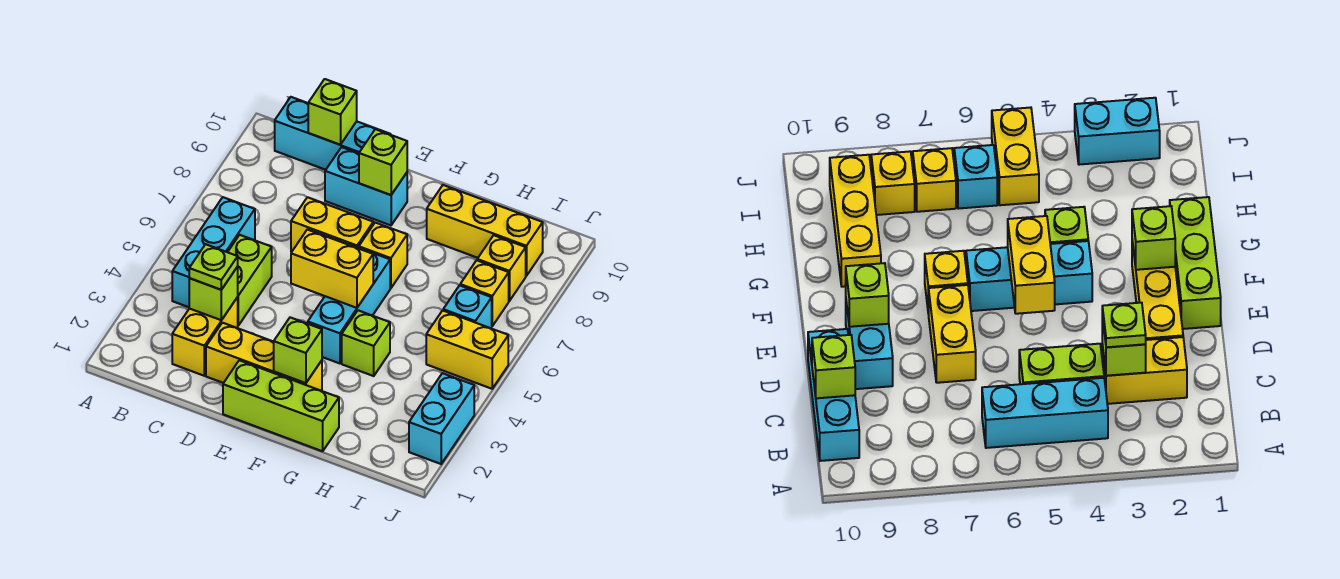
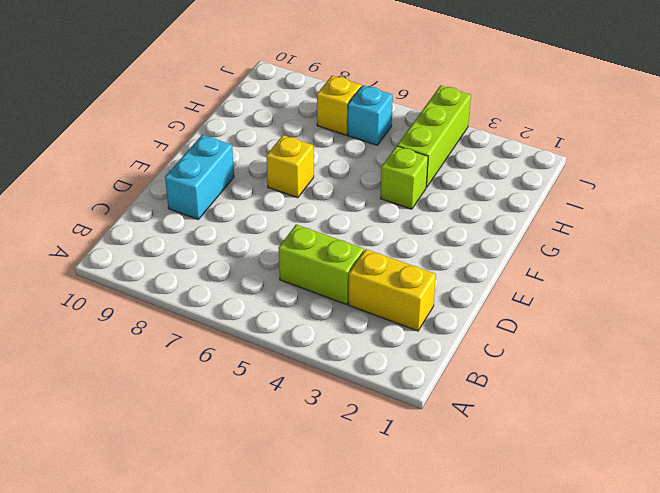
lime 1x3 brick [397,86,471,187] -> lime 1x3 brick moved to [223,360,339,451]
none -> cyan 1x3 brick [172,197,255,307]
none -> cyan 1x3 brick [275,97,389,170]
none -> yellow 1x3 brick [206,323,322,391]

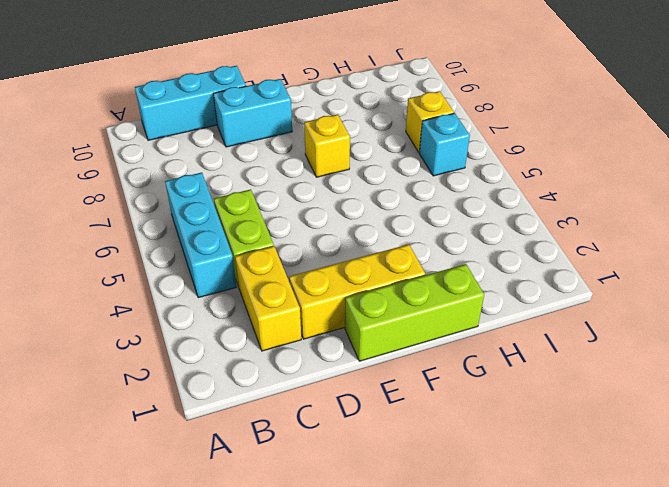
none -> yellow 1x2 brick [291,197,373,251]
none -> cyan 1x3 brick [308,247,390,363]
none -> lime 1x1 brick [342,310,390,376]

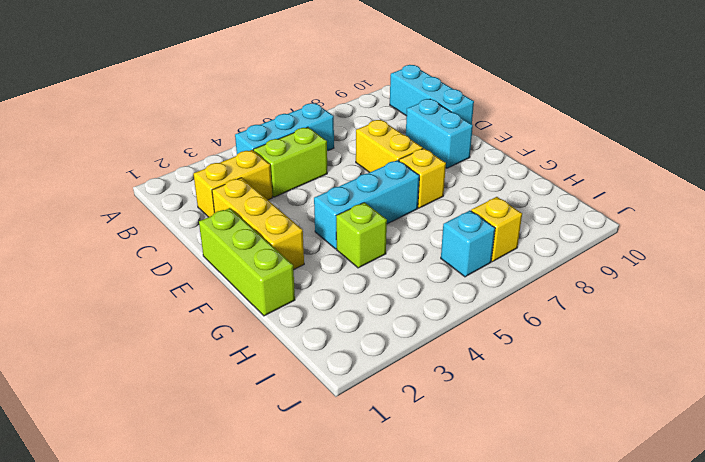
none -> yellow 1x3 brick [427,185,543,276]
none -> yellow 1x2 brick [426,310,508,389]
none -> yellow 1x1 brick [477,235,526,301]

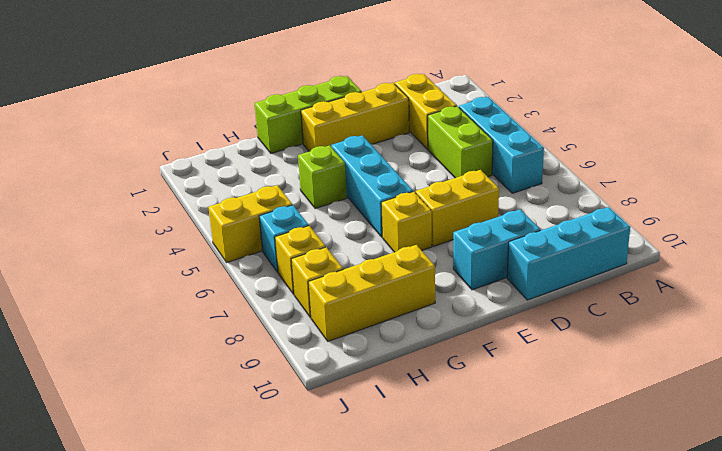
none -> cyan 1x2 brick [409,373,474,464]
none -> lime 1x1 brick [189,267,238,320]
none -> lime 1x1 brick [308,79,357,145]

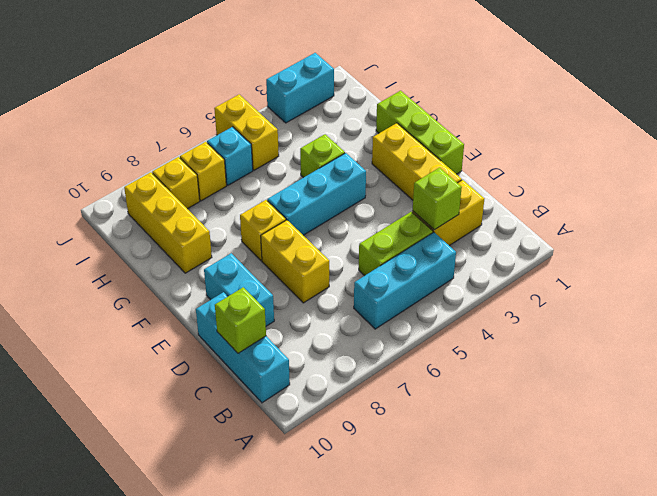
none -> yellow 1x2 brick [291,230,373,308]
none -> lime 1x1 brick [359,129,407,195]
none -> lime 1x1 brick [274,317,322,383]

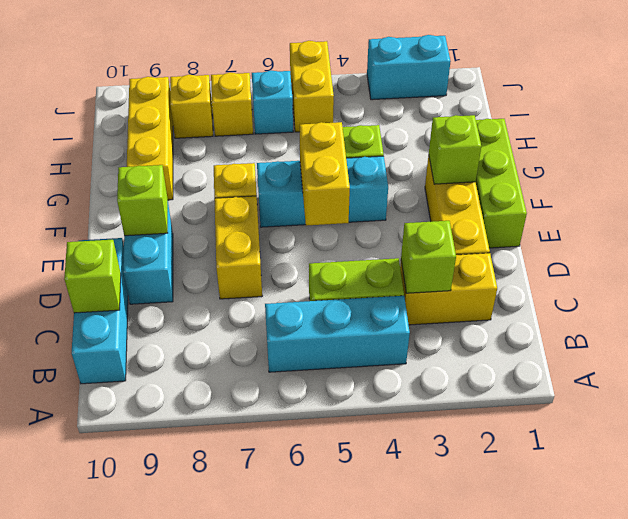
none -> lime 1x1 plate [189,244,238,290]

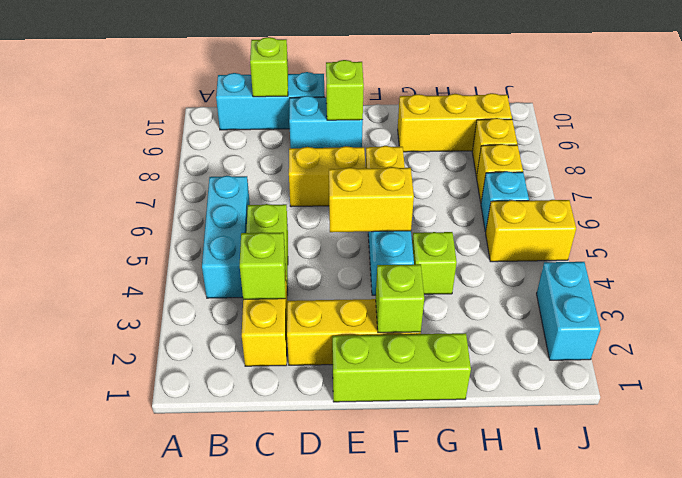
none -> lime 1x1 plate [189,244,238,290]

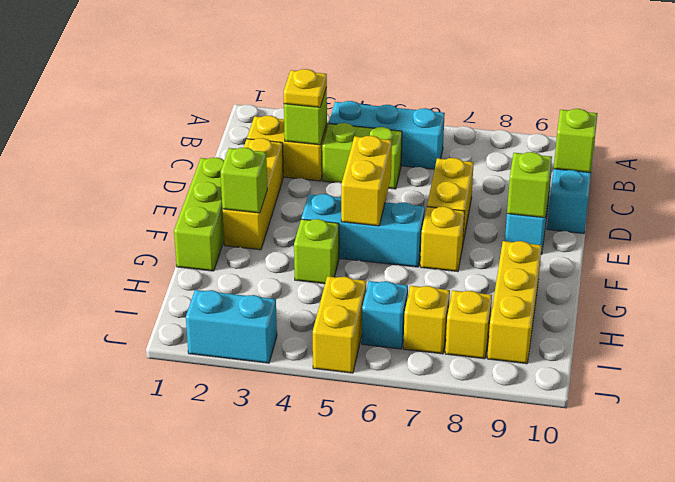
yellow 1x1 plate [283,69,327,107] -> lime 1x1 plate [189,244,238,290]

